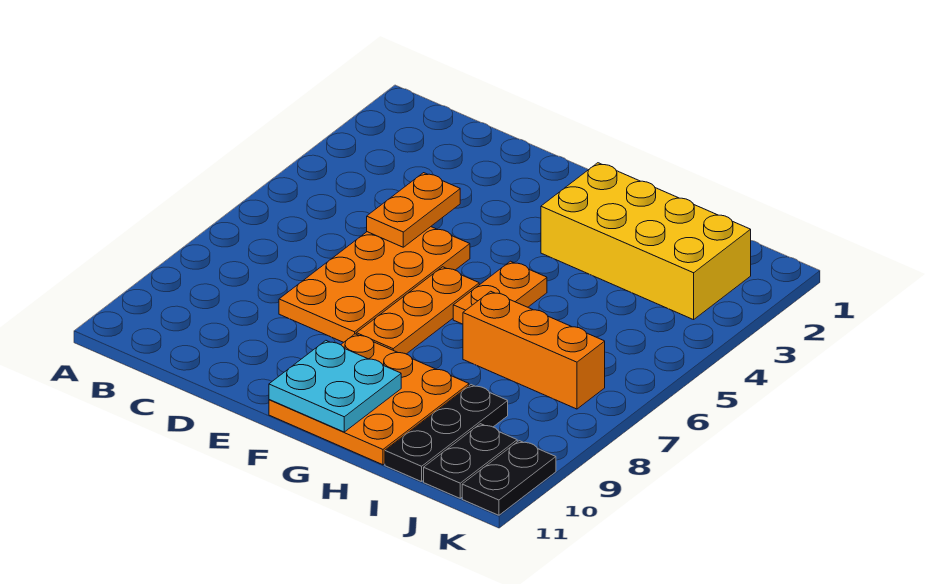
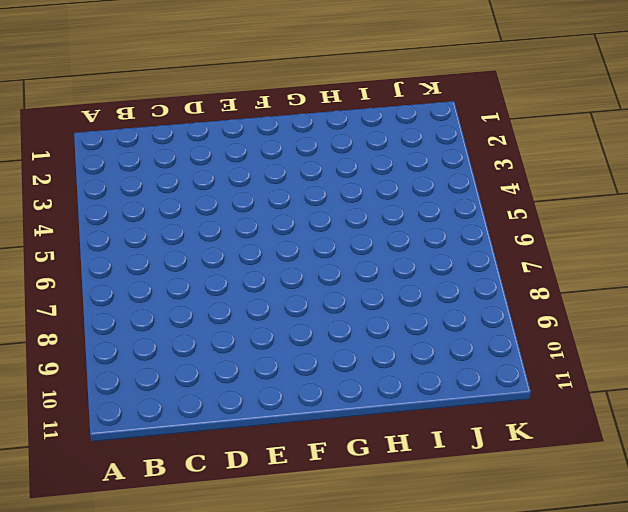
none -> orange 2x4 plate [279,227,470,342]
none -> orange 1x3 plate [356,267,479,354]

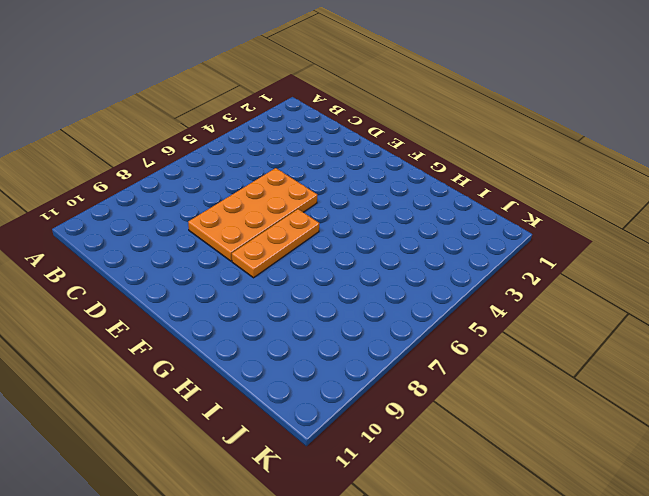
none -> orange 3x3 plate [269,334,469,465]
none -> yellow 2x4 brick [541,163,751,320]

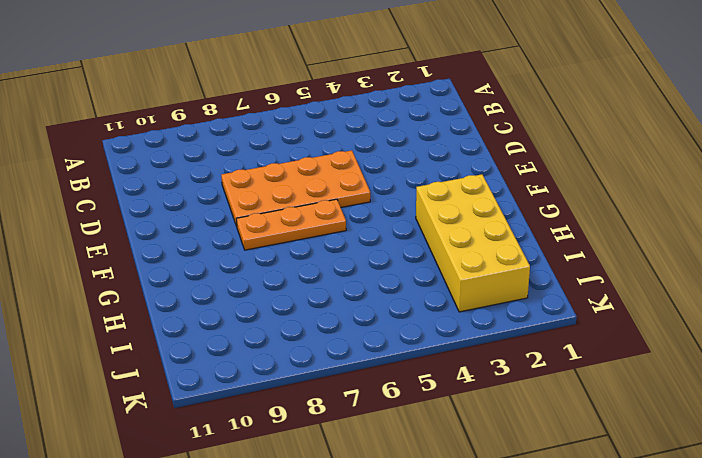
none -> orange 3x3 plate [269,334,469,465]
none -> orange 1x2 plate [453,261,547,324]

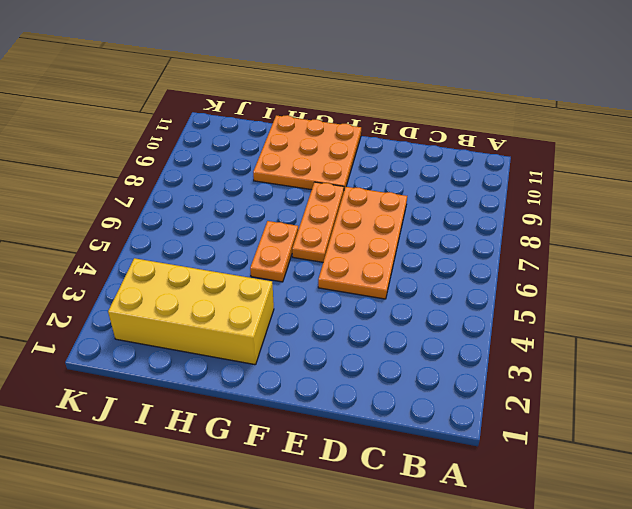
none -> orange 1x3 brick [463,291,605,409]
none -> black 1x3 plate [385,385,508,482]

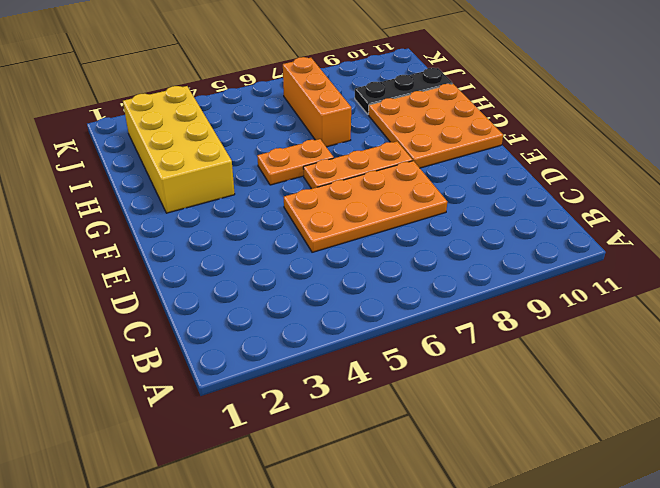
none -> black 1x2 plate [424,424,517,498]
none -> black 1x2 plate [462,441,556,515]

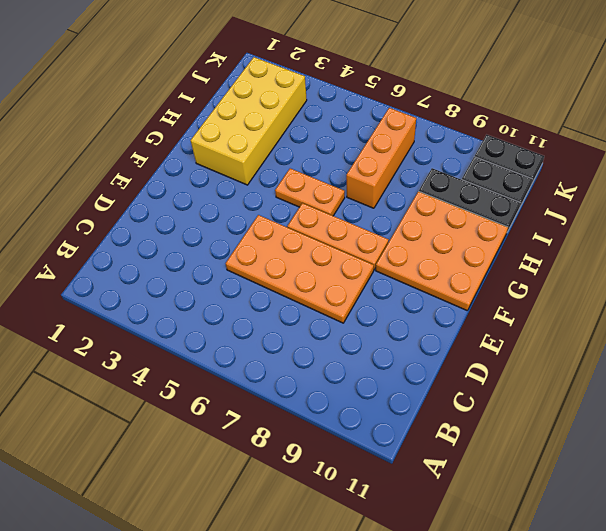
none -> orange 1x2 plate [367,173,460,247]
none -> cyan 2x2 plate [269,341,401,432]

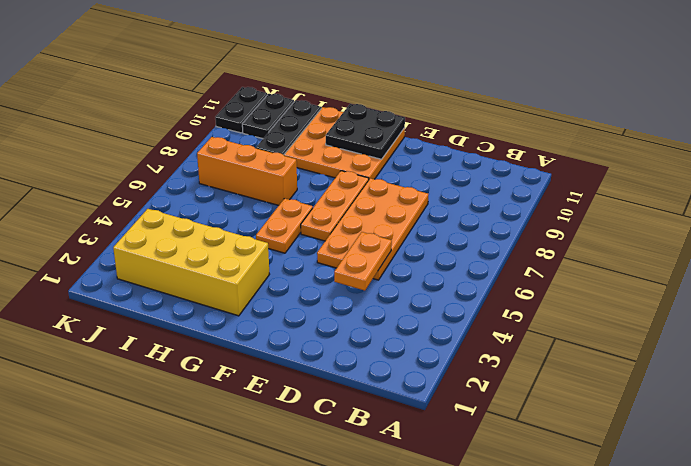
black 2x2 plate [326,104,405,159] -> cyan 2x2 plate [269,341,401,432]

